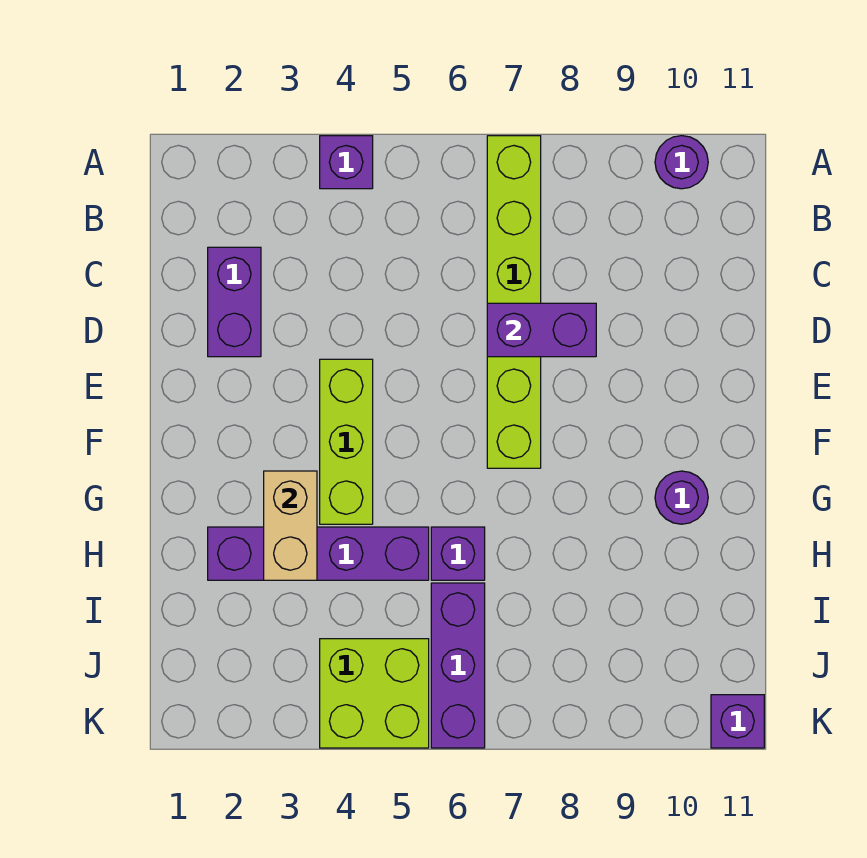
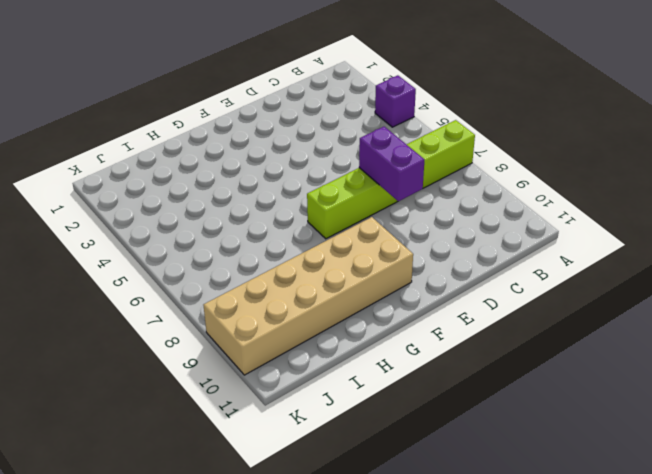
tan 2x6 brick [204,217,413,375] -> purple 1x1 round brick [655,471,708,524]
none -> purple 1x1 round brick [655,136,708,189]
none -> purple 1x2 brick [208,247,261,357]
none -> lime 1x3 brick [320,359,373,524]

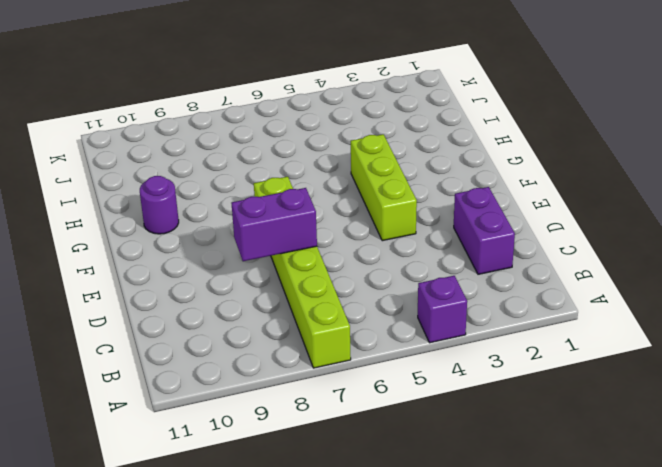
none -> purple 1x1 round brick [655,136,708,189]
none -> purple 1x4 brick [208,527,429,580]
none -> purple 1x1 brick [431,527,485,580]

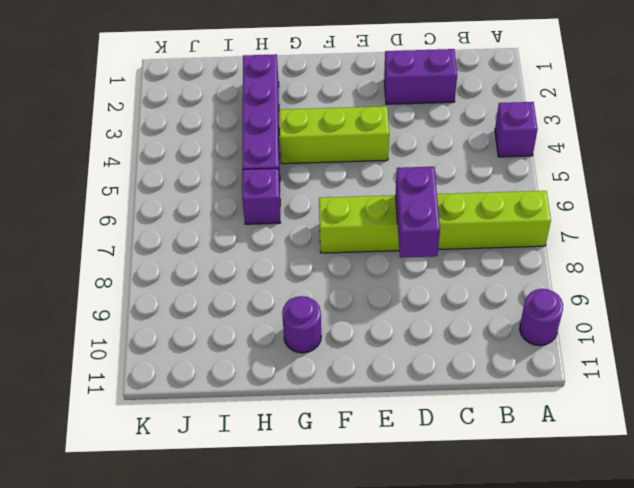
none -> purple 1x3 brick [431,583,485,748]
none -> lime 2x2 brick [320,639,429,748]
none -> purple 1x1 brick [711,695,764,748]

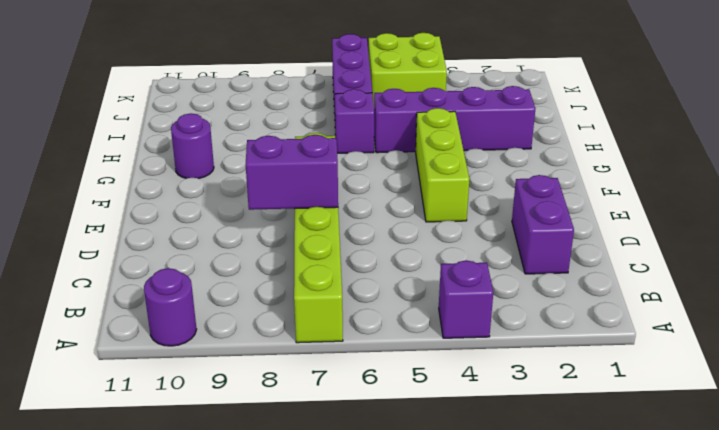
none -> purple 1x1 brick [711,695,764,748]
none -> tan 1x2 brick [264,471,317,580]

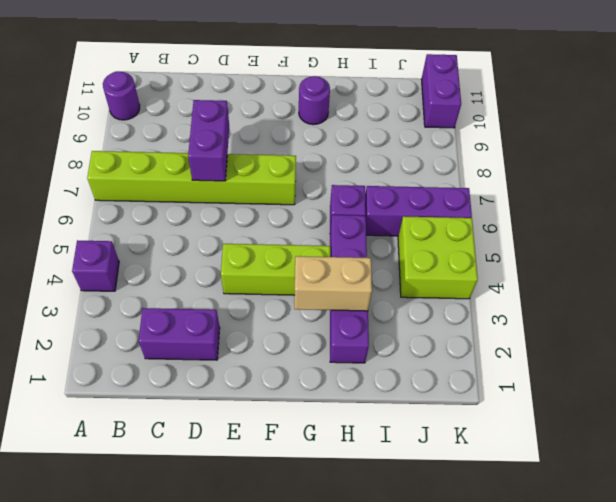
purple 1x2 brick [421,54,461,128] -> purple 1x1 brick [711,695,764,748]

